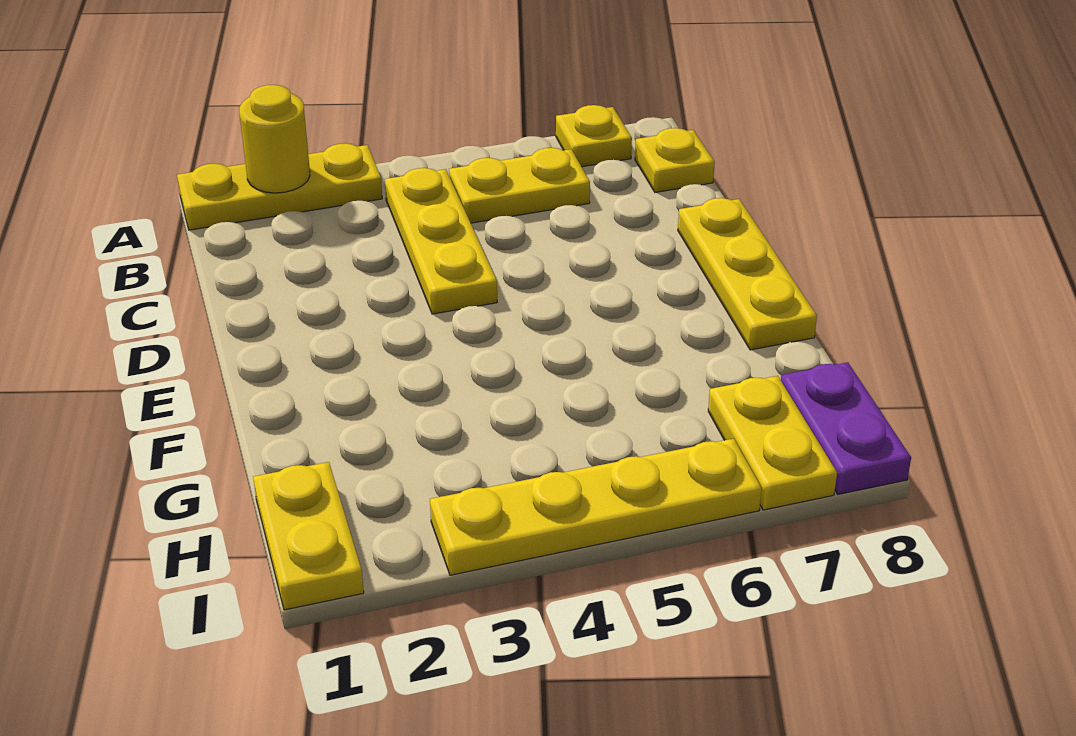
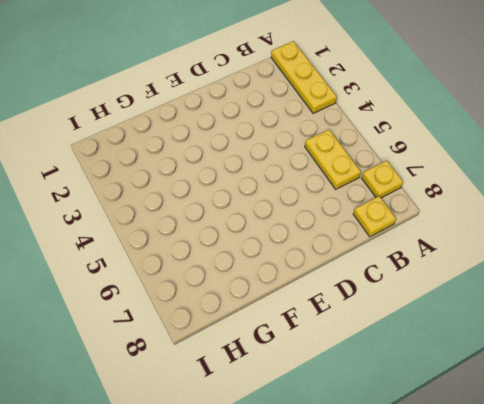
none -> yellow 1x3 plate [385,168,497,314]
none -> yellow 1x3 plate [678,198,817,350]

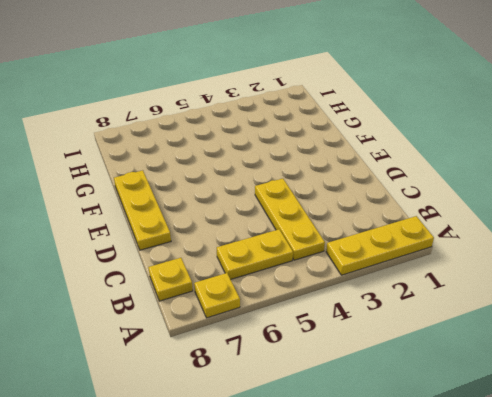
none -> yellow 1x2 plate [253,462,364,610]
none -> yellow 1x2 plate [708,376,837,510]

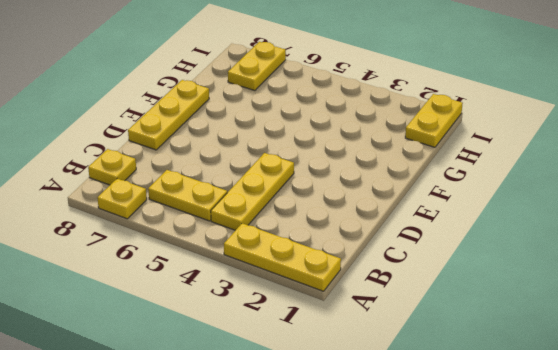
none -> purple 1x2 plate [781,362,911,494]
none -> yellow 1x4 plate [430,439,762,575]

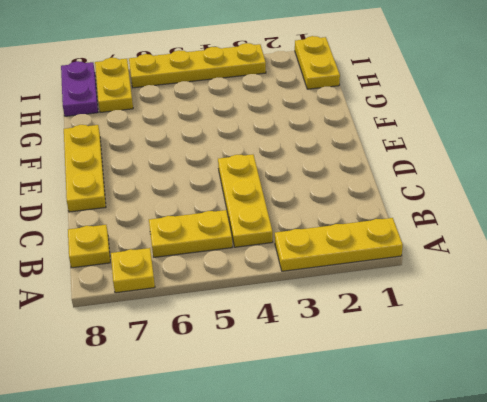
none -> yellow 1x1 round brick [239,85,310,193]

